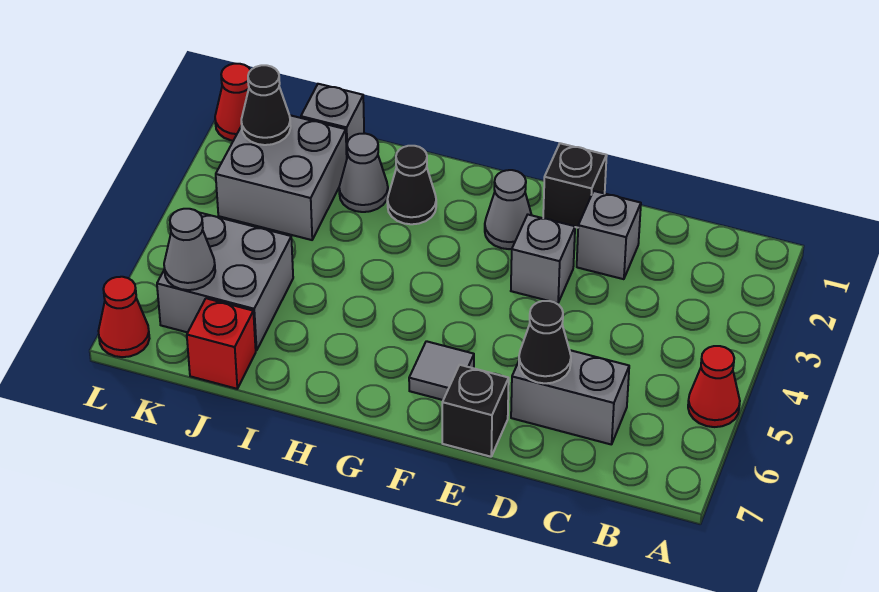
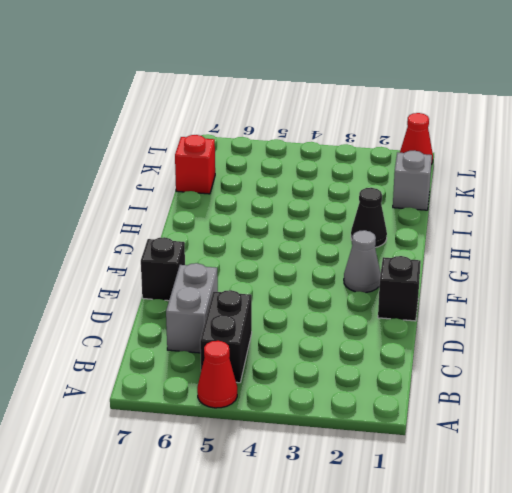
black 1x2 brick [200,290,252,383] -> none
none -> grey 1x1 brick [577,191,641,279]
none -> grey 1x1 brick [511,215,575,303]
none -> grey 1x1 tile [409,341,474,400]

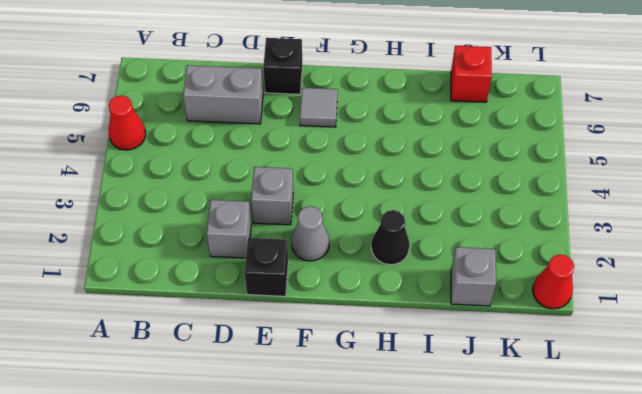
none -> grey 1x1 cone [339,134,388,212]
none -> grey 2x2 brick [216,115,347,240]
none -> grey 2x2 brick [157,213,293,351]

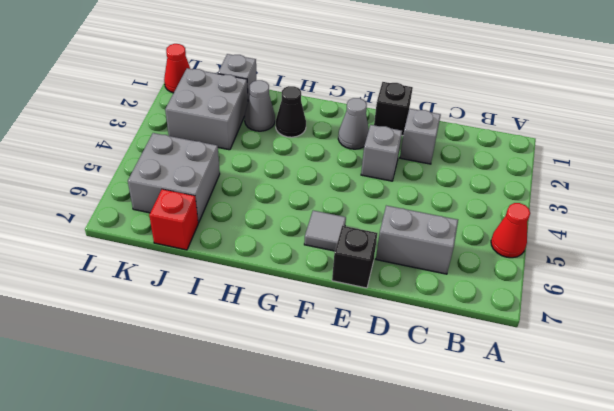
none -> red 1x1 cone [99,277,149,357]
none -> black 1x1 cone [519,301,571,383]
none -> black 1x1 cone [241,65,291,145]

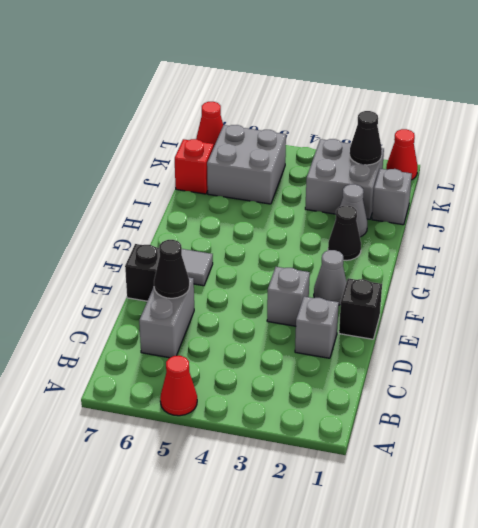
none -> grey 1x1 cone [164,209,215,290]

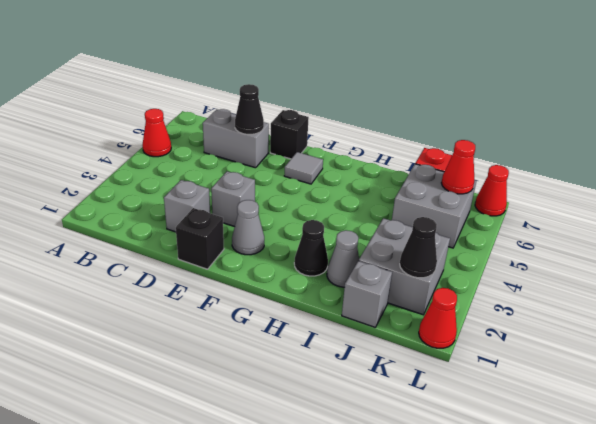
red 1x1 cone [441,140,475,194] -> grey 1x1 cone [164,209,215,290]

